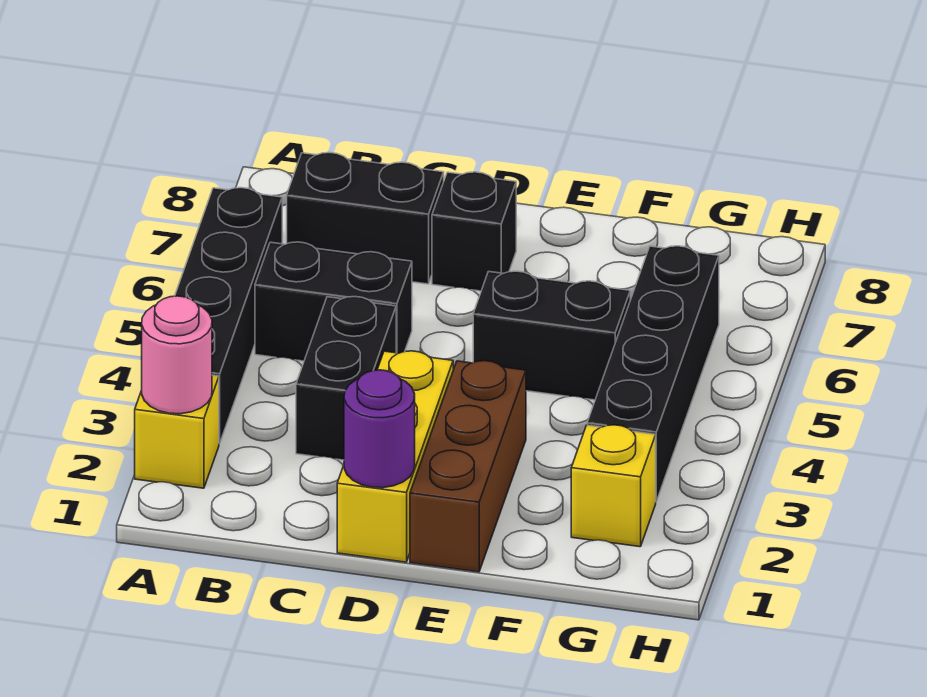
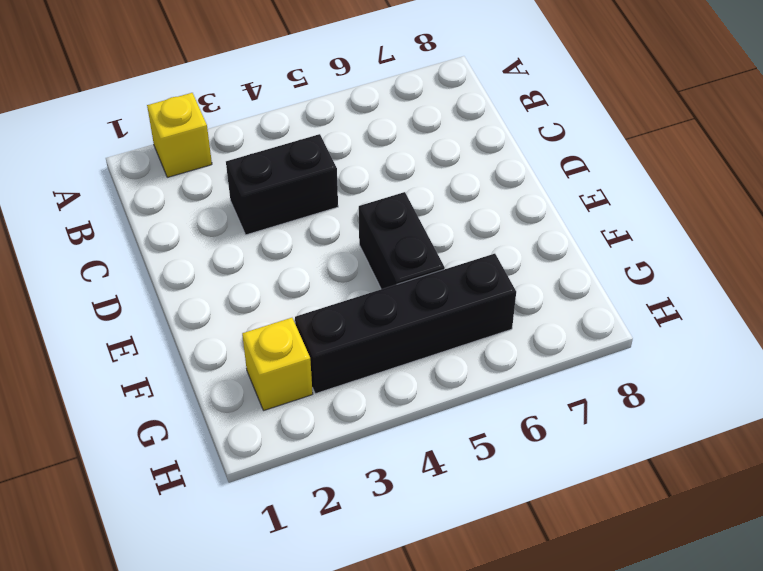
none -> black 1x4 brick [175,188,282,444]
none -> black 1x2 brick [255,242,412,361]
none -> black 1x2 brick [287,153,444,284]

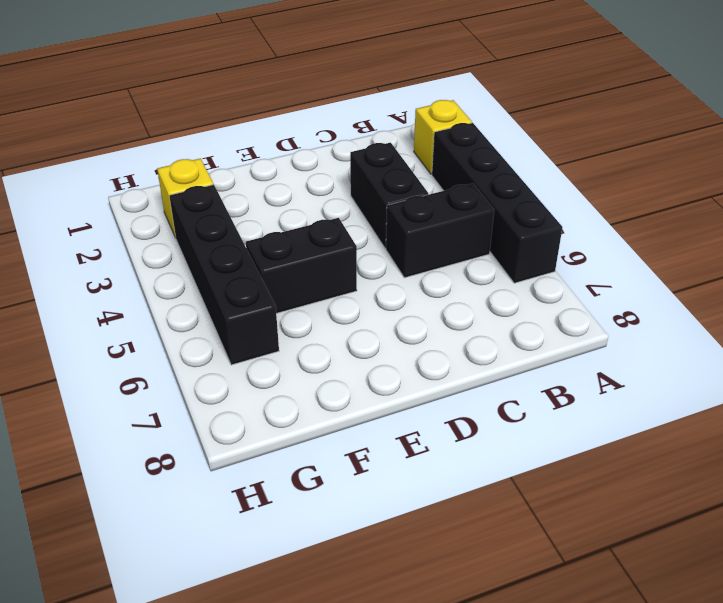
none -> black 1x2 brick [287,153,444,284]
none -> yellow 1x3 brick [337,351,453,562]
none -> black 1x1 brick [432,172,516,291]

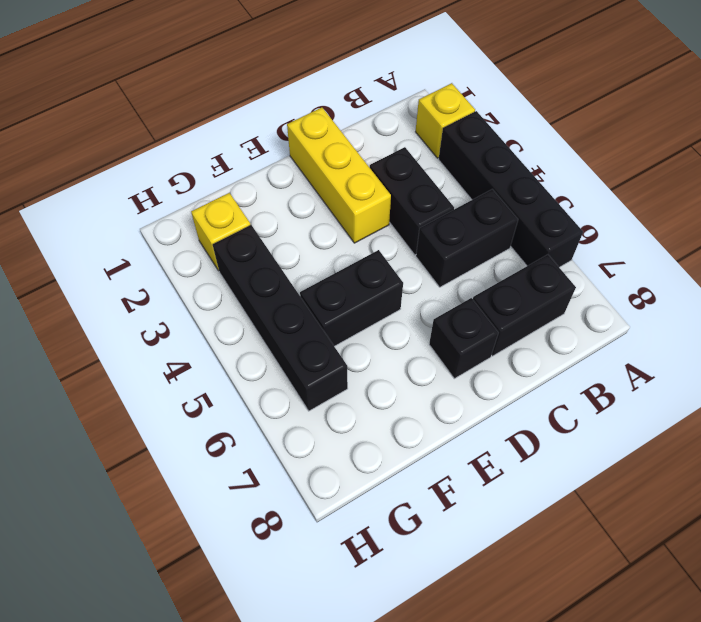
none -> brown 1x3 brick [410,361,526,572]
none -> pink 1x1 round brick [142,296,212,414]
none -> purple 1x1 round brick [344,370,415,488]

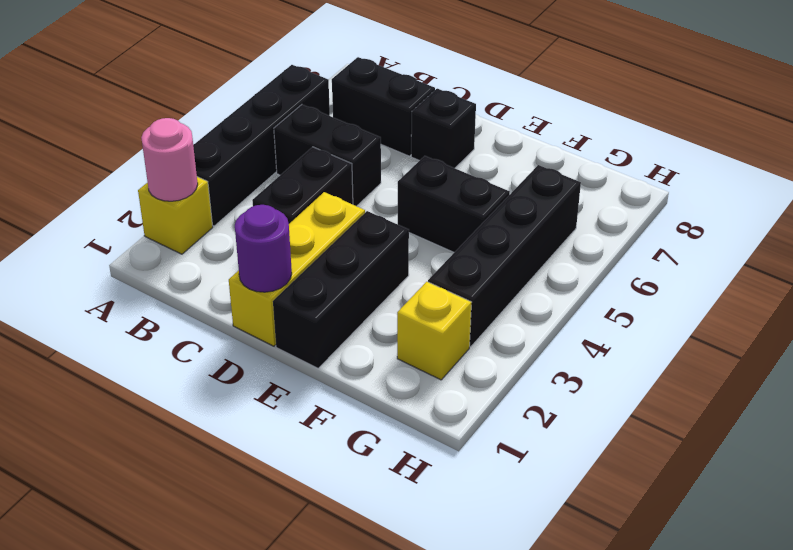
black 1x3 brick [273,211,409,368] -> brown 1x3 brick [410,361,526,572]

